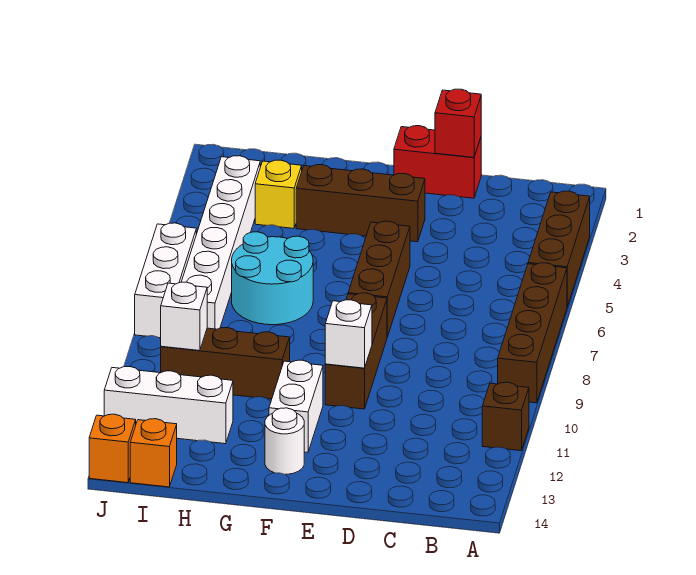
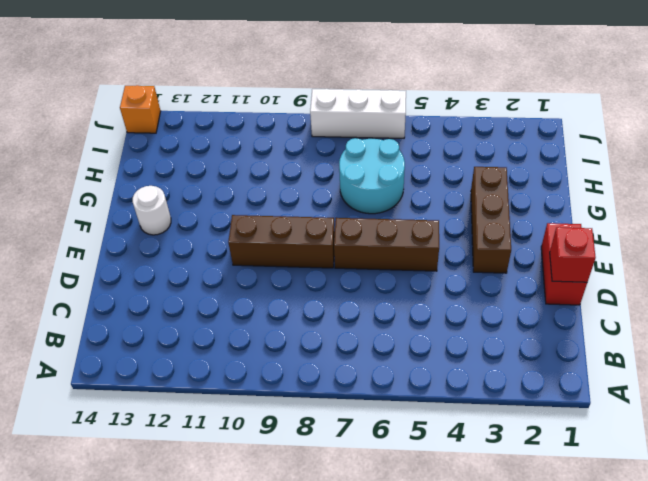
none -> brown 1x3 brick [528,191,590,306]
none -> brown 1x4 brick [498,263,567,403]
none -> brown 1x1 brick [482,382,529,451]

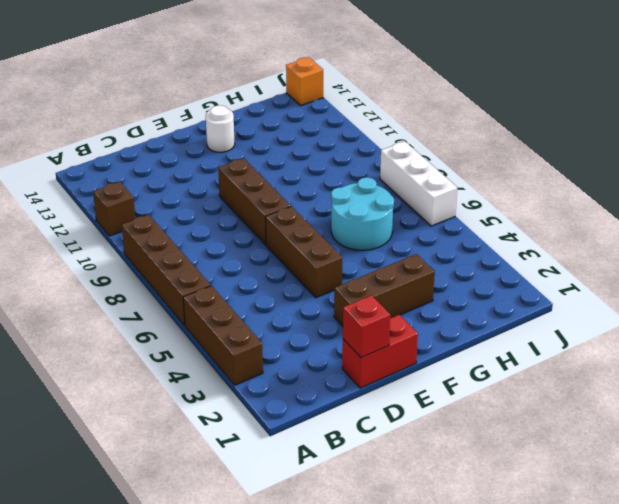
none -> white 1x2 brick [269,360,323,452]
none -> brown 1x3 brick [161,328,290,399]
none -> yellow 1x1 brick [255,160,302,228]

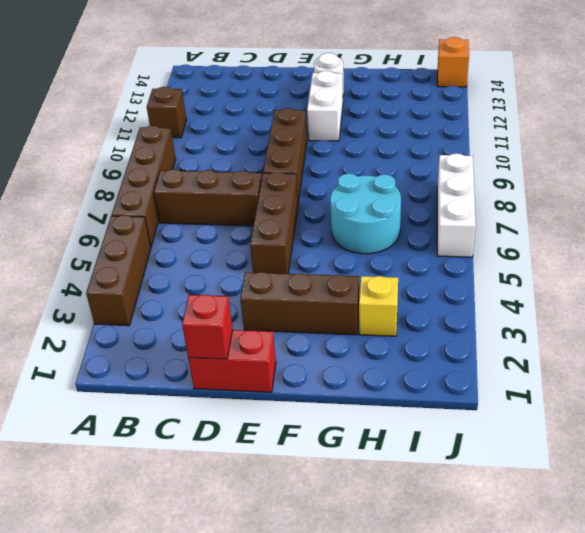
brown 1x3 brick [154,169,262,226] -> brown 1x3 brick moved to [161,328,290,399]
none -> white 1x3 brick [104,366,233,444]
none -> white 1x6 brick [182,156,260,329]
none -> orange 1x1 brick [130,419,177,487]

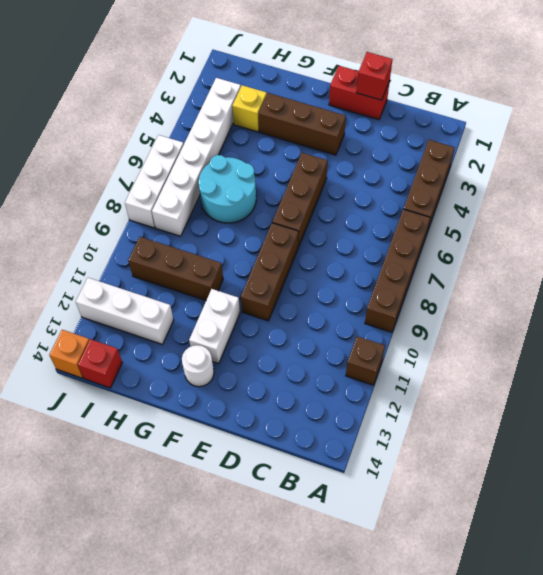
red 1x1 brick [78,339,122,388] -> orange 1x1 brick [130,419,177,487]
none -> white 1x1 brick [325,300,372,368]
none -> white 1x1 brick [161,282,207,351]

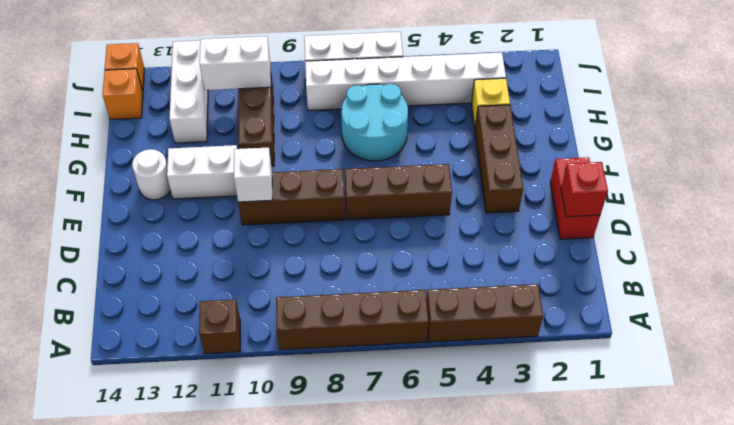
white 1x2 brick [200,36,271,90] -> white 1x1 brick [161,282,207,351]

